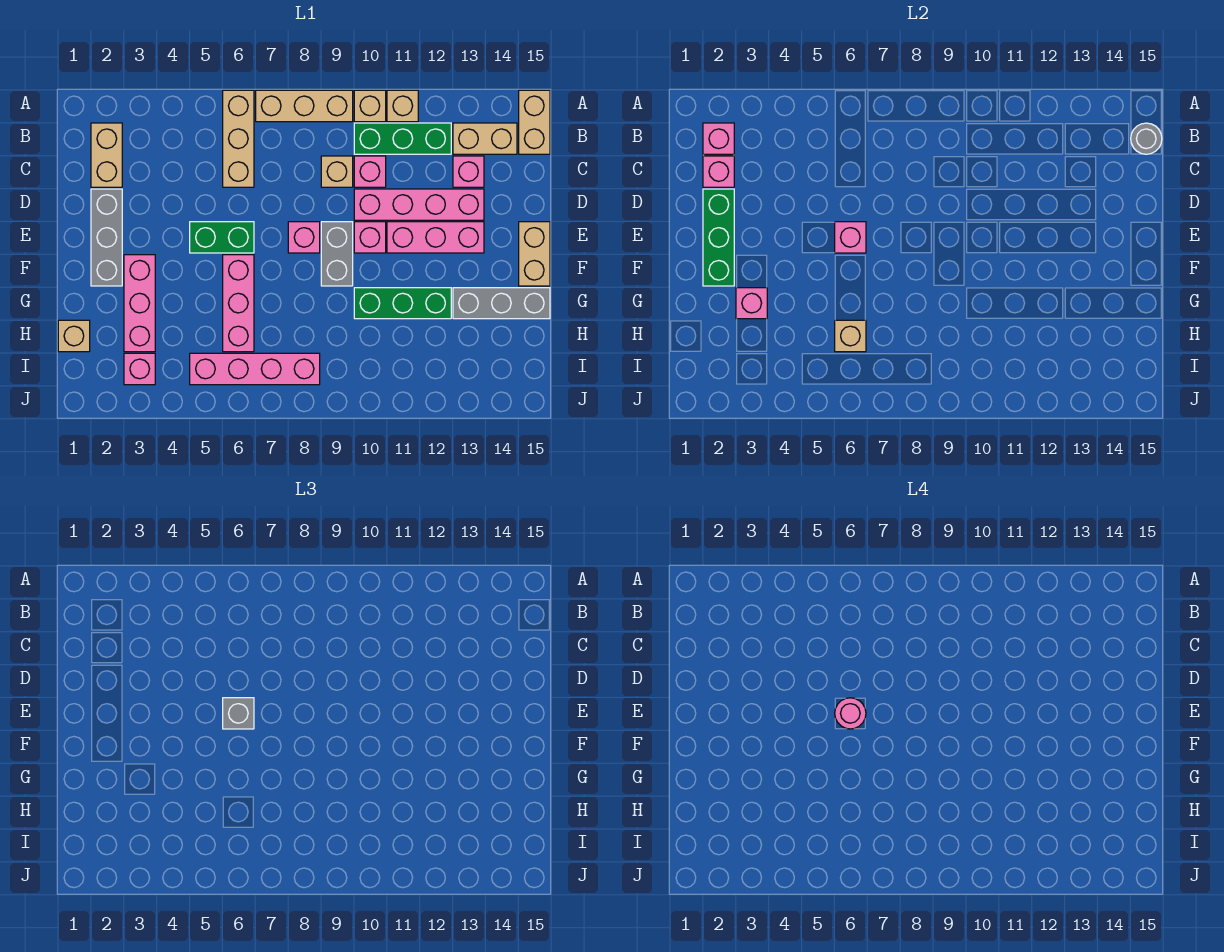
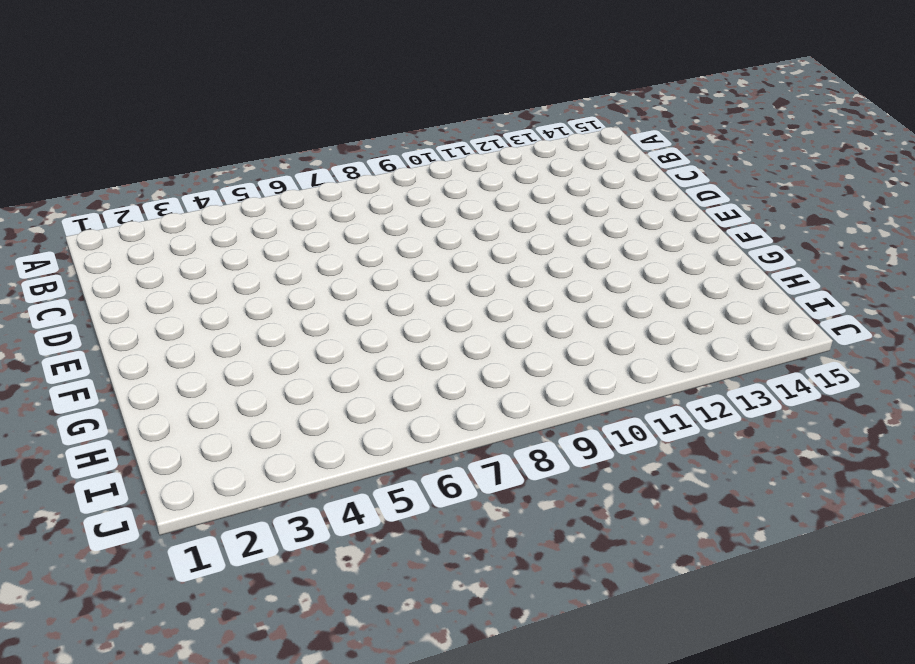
none -> tan 1x3 brick [223,90,254,187]
none -> tan 1x3 brick [256,90,353,122]
none -> tan 1x1 brick [354,90,386,122]
none -> tan 1x1 brick [387,90,418,122]

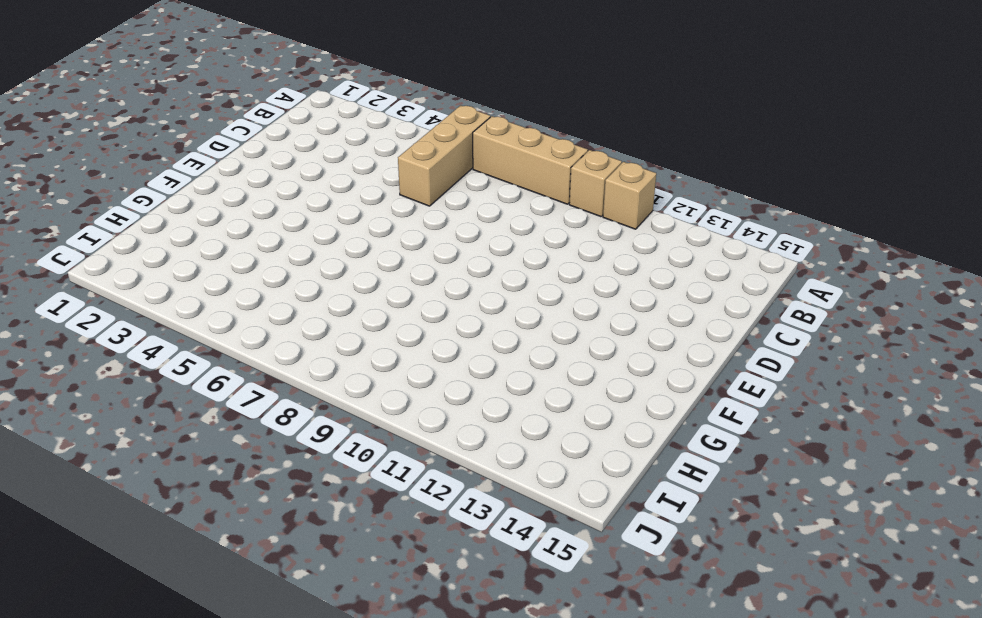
none -> tan 1x2 brick [519,90,550,154]
none -> tan 1x2 brick [91,123,122,187]
none -> green 1x3 brick [354,123,451,154]
none -> tan 1x2 brick [453,123,517,154]

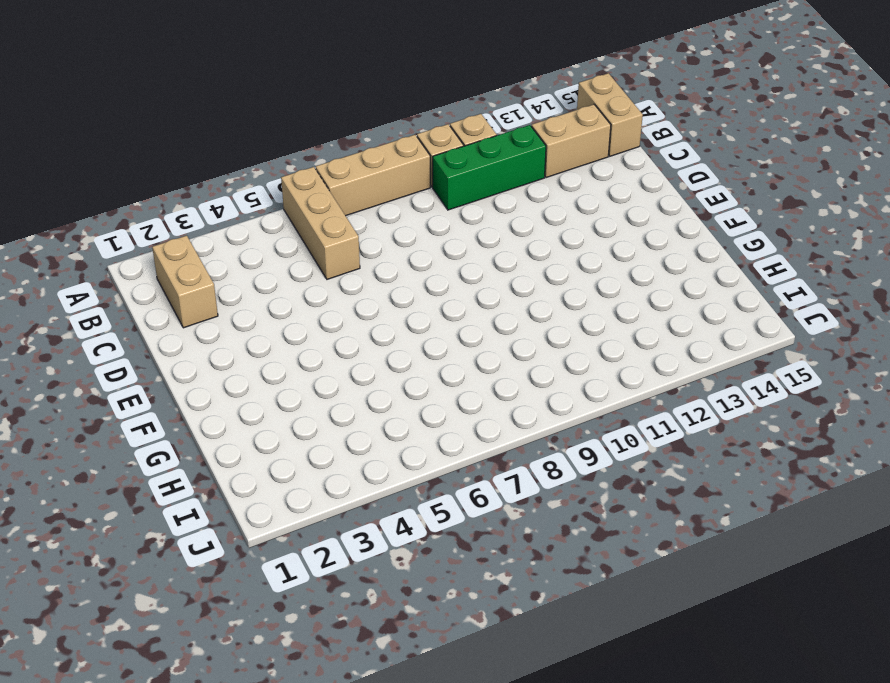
none -> tan 1x1 brick [321,156,353,187]
none -> pink 1x1 brick [354,156,386,187]
none -> pink 1x1 brick [453,156,484,187]
none -> grey 1x3 brick [91,189,122,286]

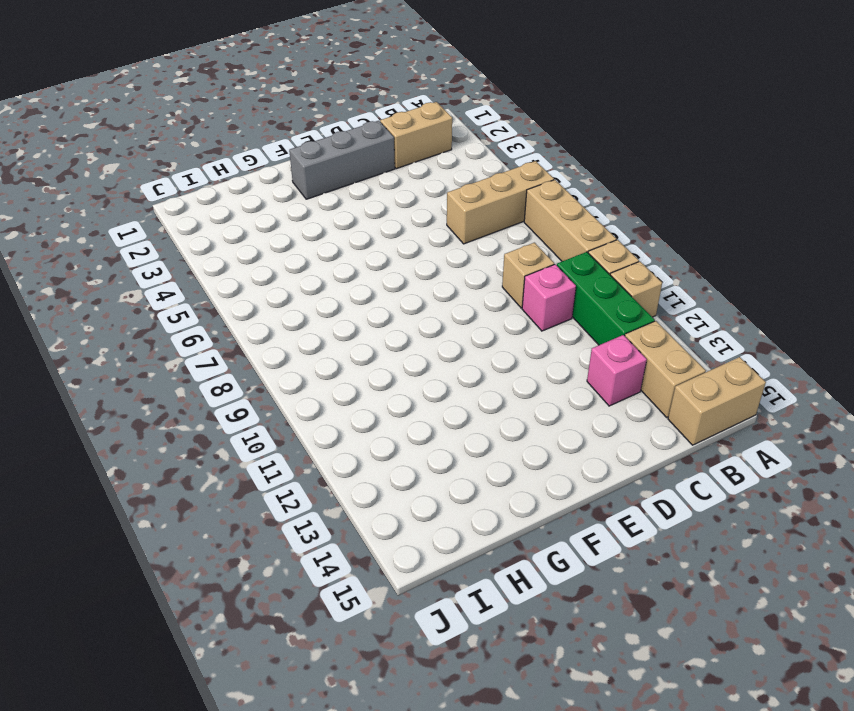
none -> pink 1x4 brick [354,189,484,220]
none -> green 1x2 brick [190,222,254,253]
none -> pink 1x1 brick [288,222,320,253]
none -> grey 1x2 brick [321,222,353,286]

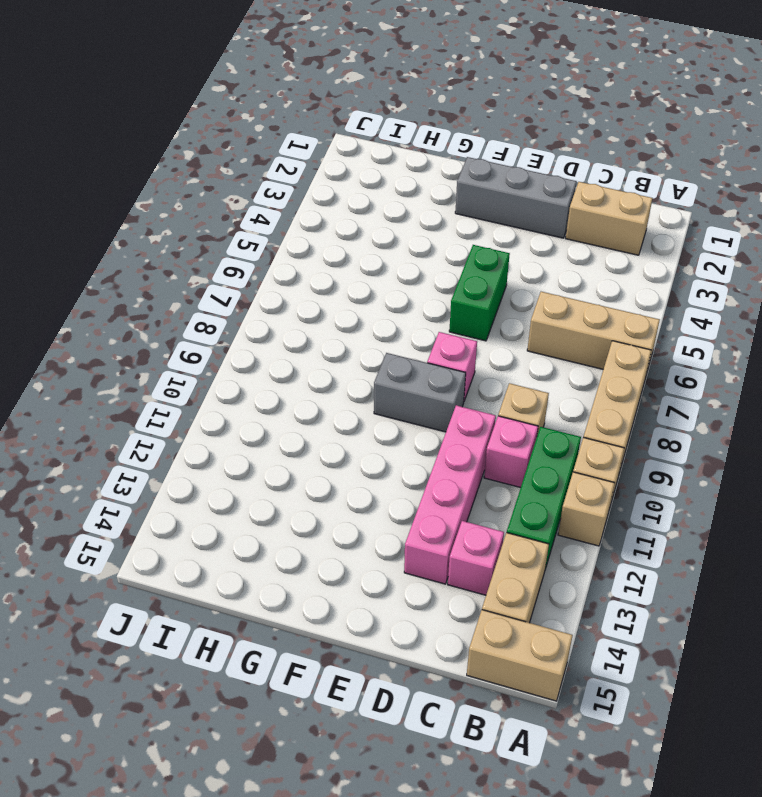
none -> pink 1x1 brick [354,222,386,253]
none -> pink 1x3 brick [387,222,484,253]
none -> tan 1x2 brick [519,222,550,286]
none -> pink 1x3 brick [124,255,155,352]

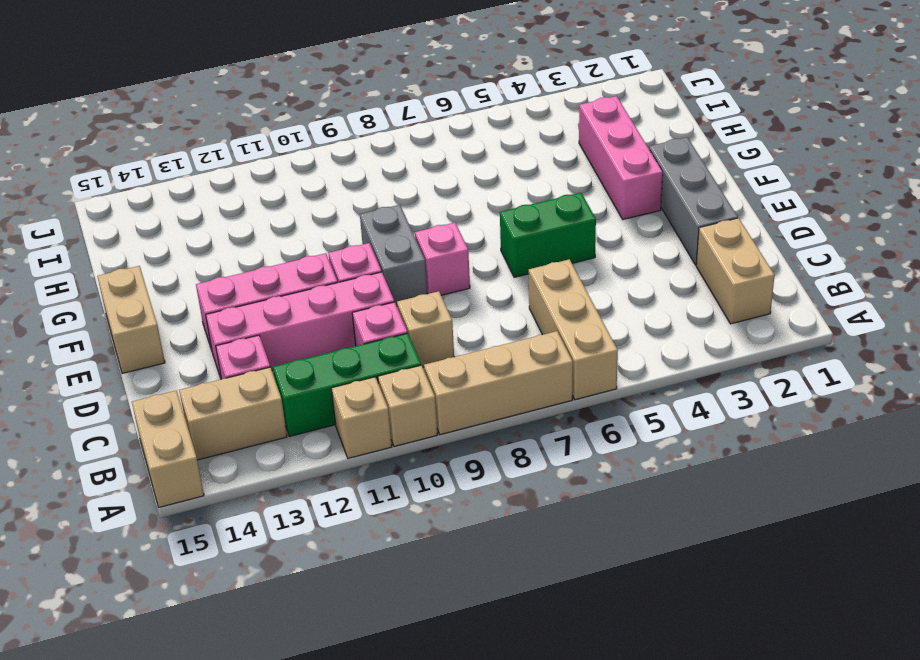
none -> pink 1x3 brick [223,255,254,352]
none -> green 1x3 brick [354,288,451,319]
none -> grey 1x3 brick [453,288,550,319]
none -> tan 1x1 brick [58,320,90,352]

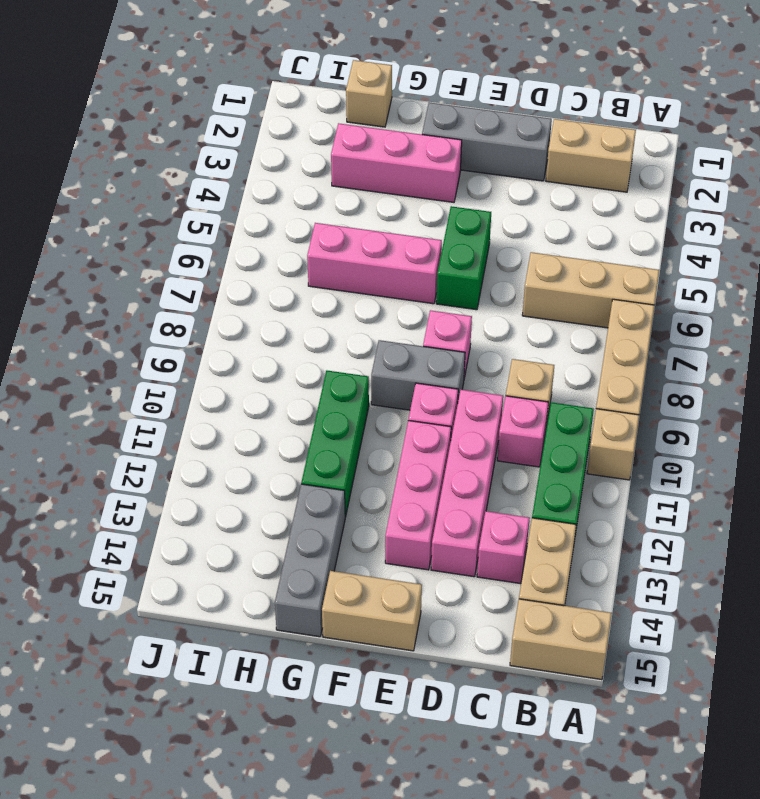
none -> tan 1x1 brick [387,90,418,122]
none -> pink 1x1 brick [124,353,155,385]
none -> pink 1x4 brick [190,353,320,385]
none -> pink 1x1 brick [703,123,734,154]

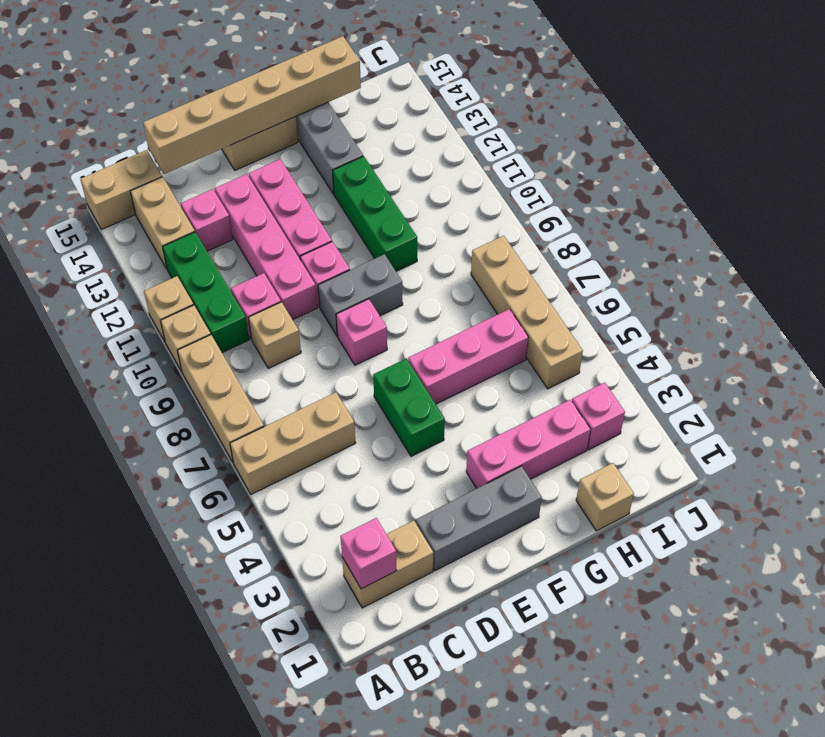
tan 1x6 brick [143,36,361,174] -> none
tan 1x4 brick [471,236,583,389] -> pink 1x4 brick [190,353,320,385]
none -> grey 1x1 round brick [1131,123,1162,154]
none -> pink 1x1 brick [703,156,734,187]
none -> green 1x3 brick [703,189,734,286]
none -> pink 1x1 brick [835,222,866,253]

